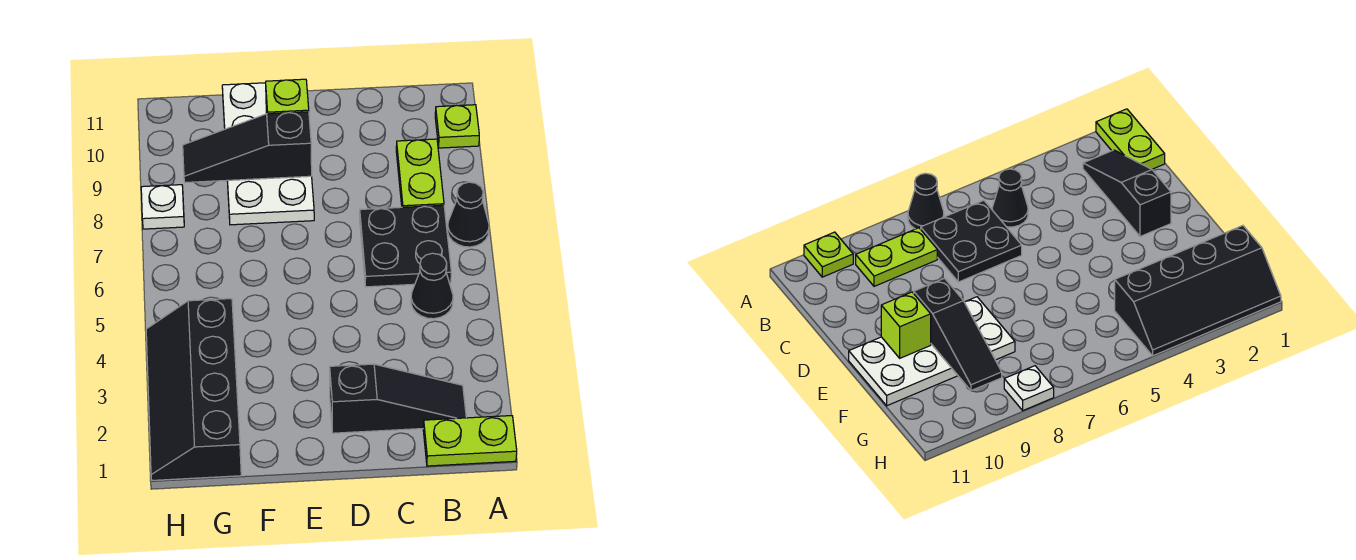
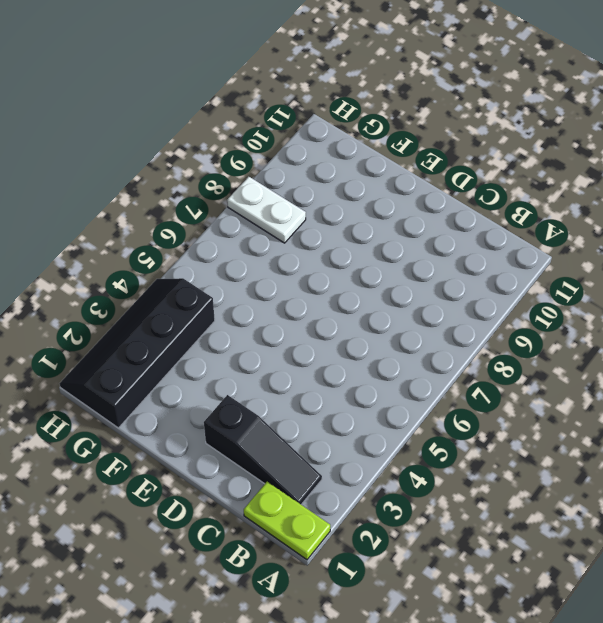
white 1x2 plate [227,177,306,243] -> white 1x1 plate [141,185,184,229]
none -> black 1x1 cone [448,182,489,247]
none -> lime 1x1 plate [435,105,479,148]
none -> black 1x1 cone [411,253,453,319]

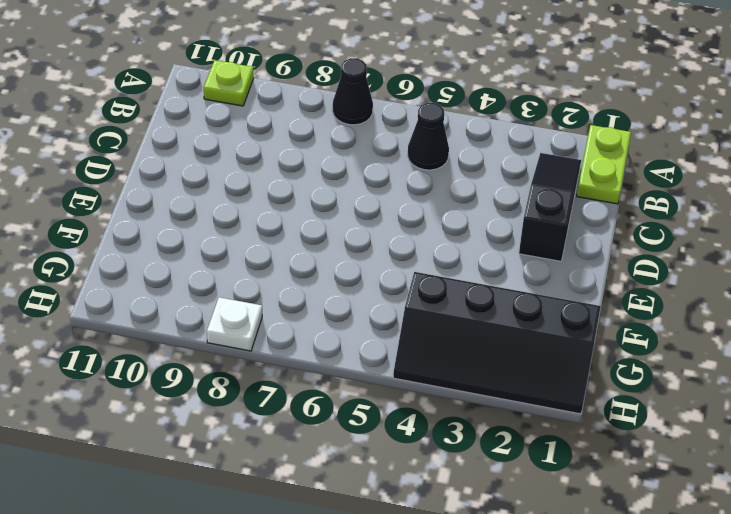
none -> black 2x2 plate [360,205,451,287]
none -> lime 1x2 plate [396,139,444,207]
none -> white 2x4 plate [222,83,314,225]

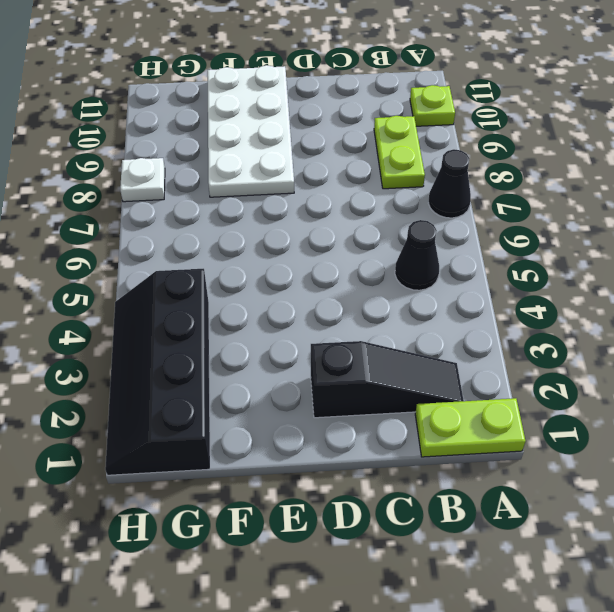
none -> black 2x2 plate [360,205,451,287]
none -> black 1x3 slope [183,112,312,182]
none -> lime 1x1 brick [266,79,309,114]

